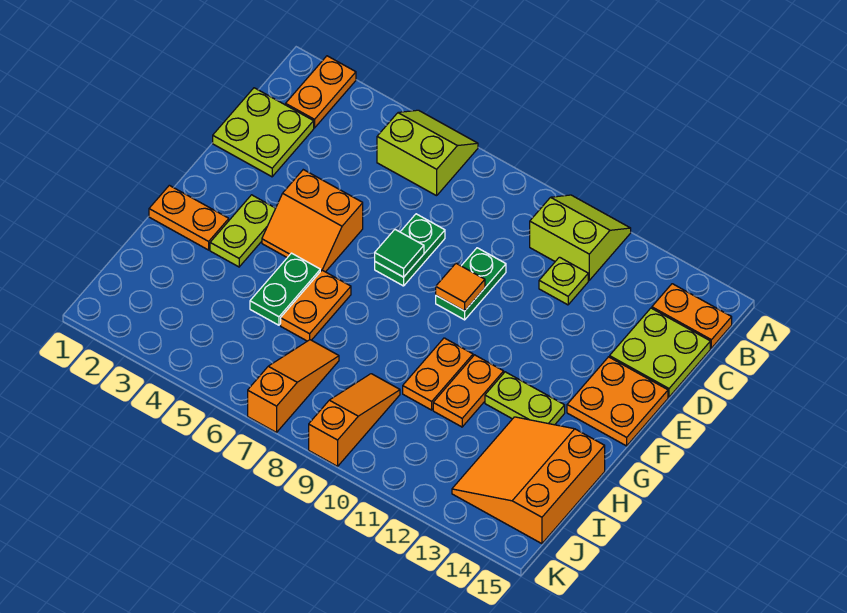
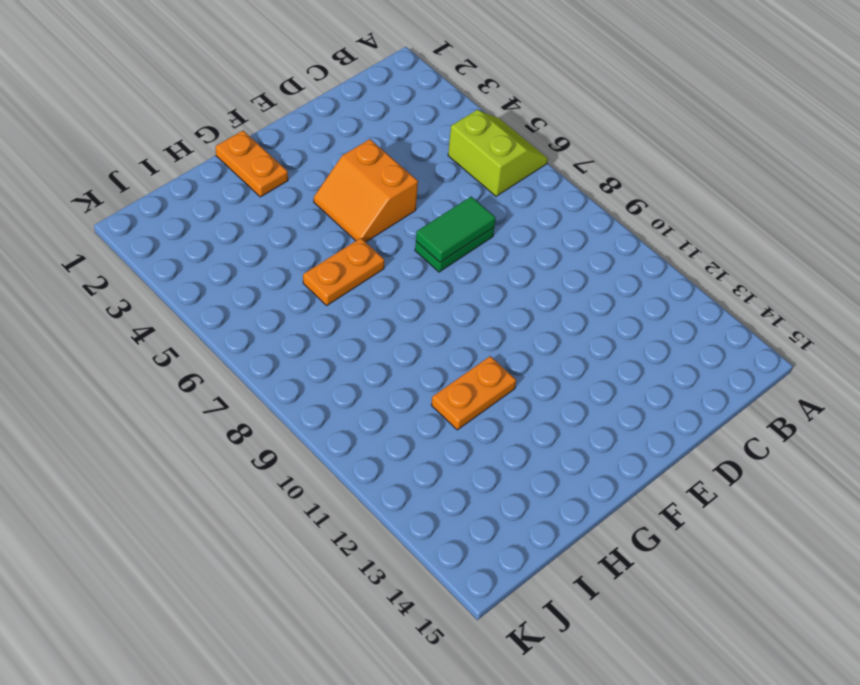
green 1x2 tile [416,196,496,262] -> green 1x1 tile [375,230,424,277]
none -> orange 1x2 plate [286,56,356,128]
none -> lime 2x2 slope [530,195,631,280]
none -> orange 1x2 plate [652,284,732,348]

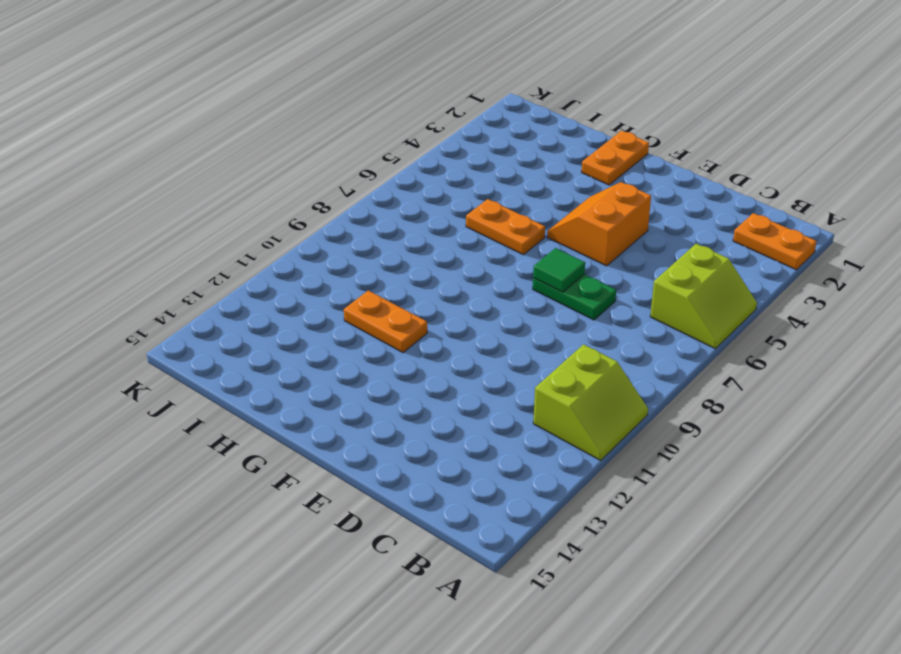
none -> orange 1x2 plate [652,284,732,348]
none -> lime 2x2 plate [213,88,314,177]
none -> lime 1x1 plate [539,257,588,305]

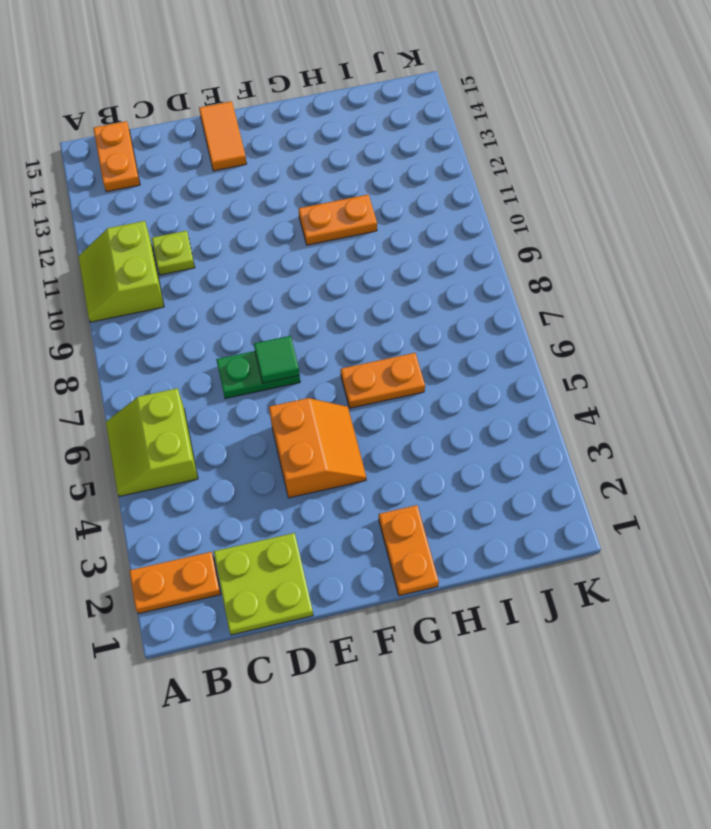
orange 1x2 tile [199,101,247,171] -> orange 2x2 plate [567,357,668,446]
none -> lime 2x2 plate [610,308,710,397]
none -> green 1x2 plate [436,248,506,320]
none -> lime 1x2 plate [210,195,276,267]

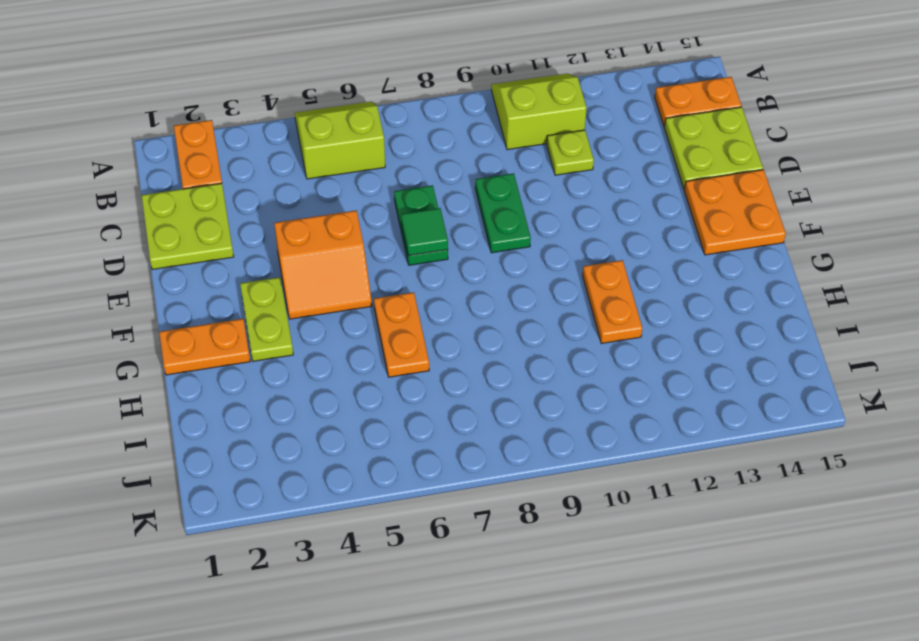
none -> green 1x2 plate [250,253,320,325]
none -> orange 1x2 plate [403,338,473,410]
none -> lime 1x2 plate [485,372,565,425]

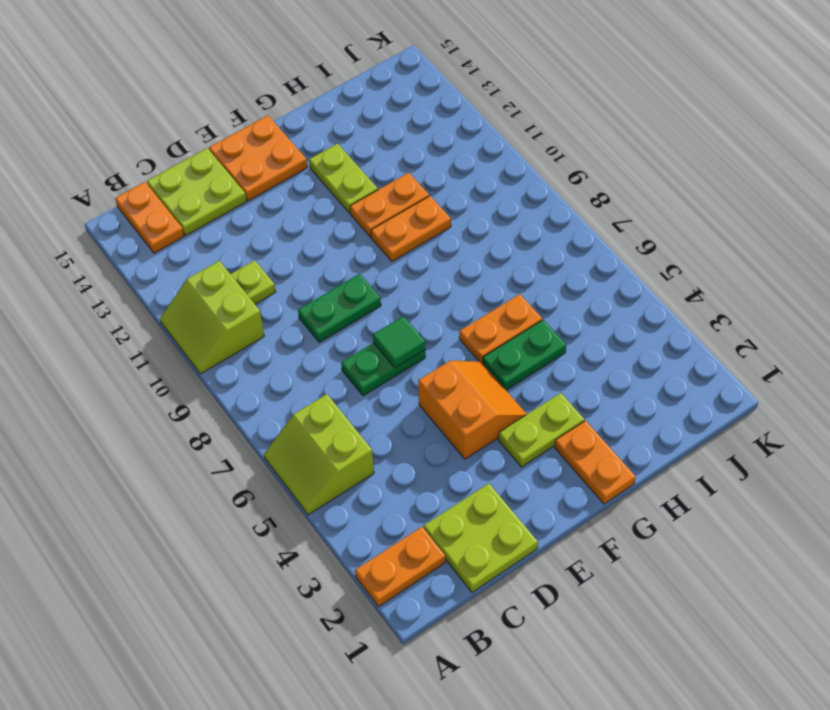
none -> orange 3x3 slope [452,417,605,544]
none -> orange 1x3 slope [248,340,339,433]
none -> orange 1x3 slope [309,374,400,466]

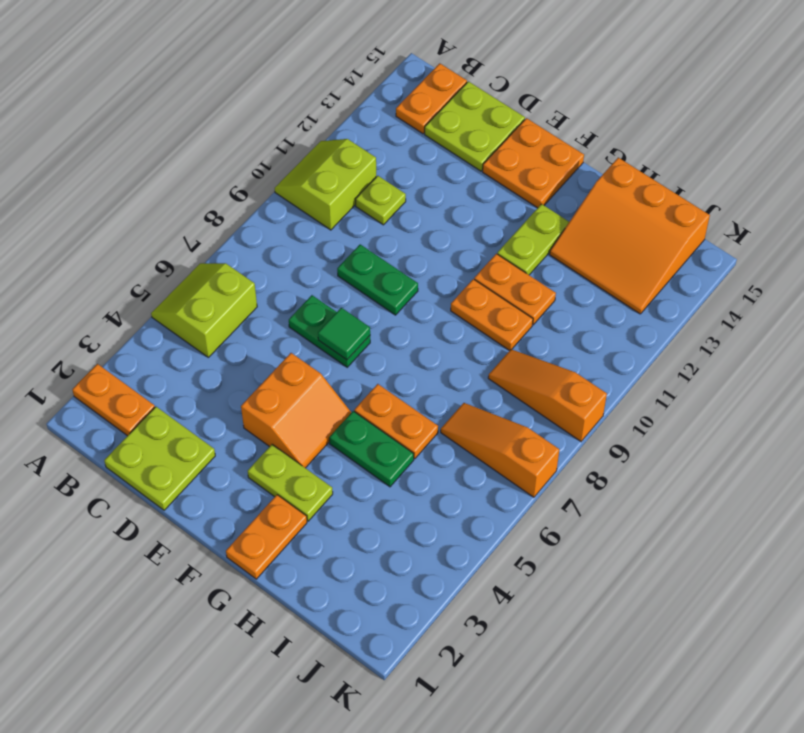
none -> orange 1x1 tile [436,263,485,311]

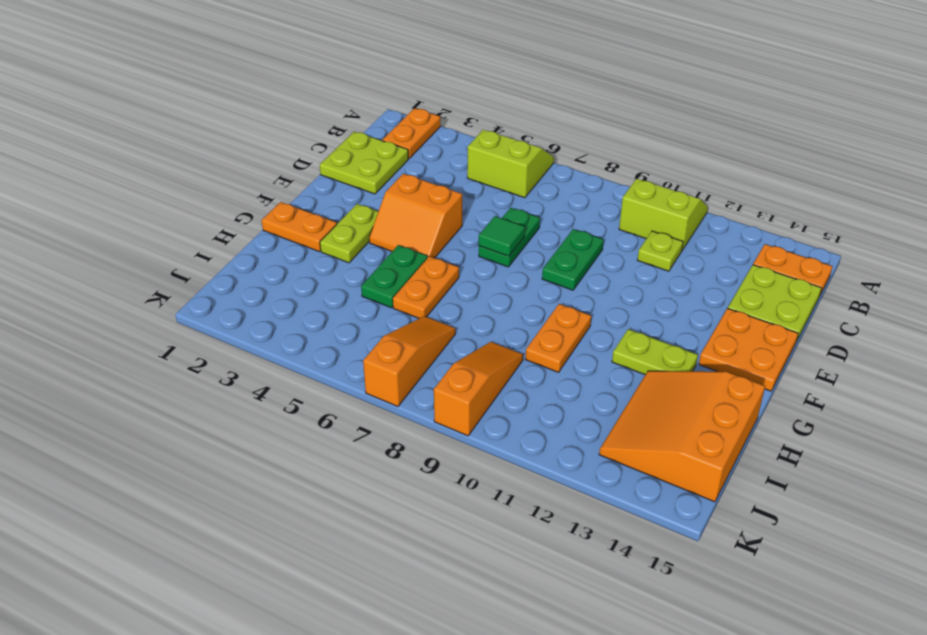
none -> orange 1x2 plate [433,355,504,427]
none -> orange 1x1 tile [436,263,485,311]

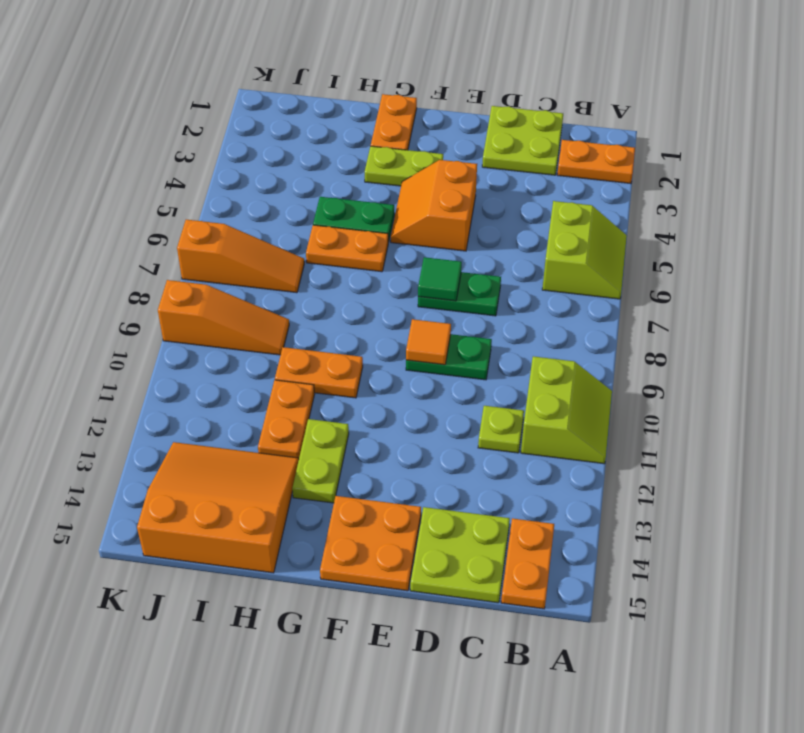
orange 1x2 plate [258,380,315,459] -> orange 1x2 plate turned to [433,355,504,427]

